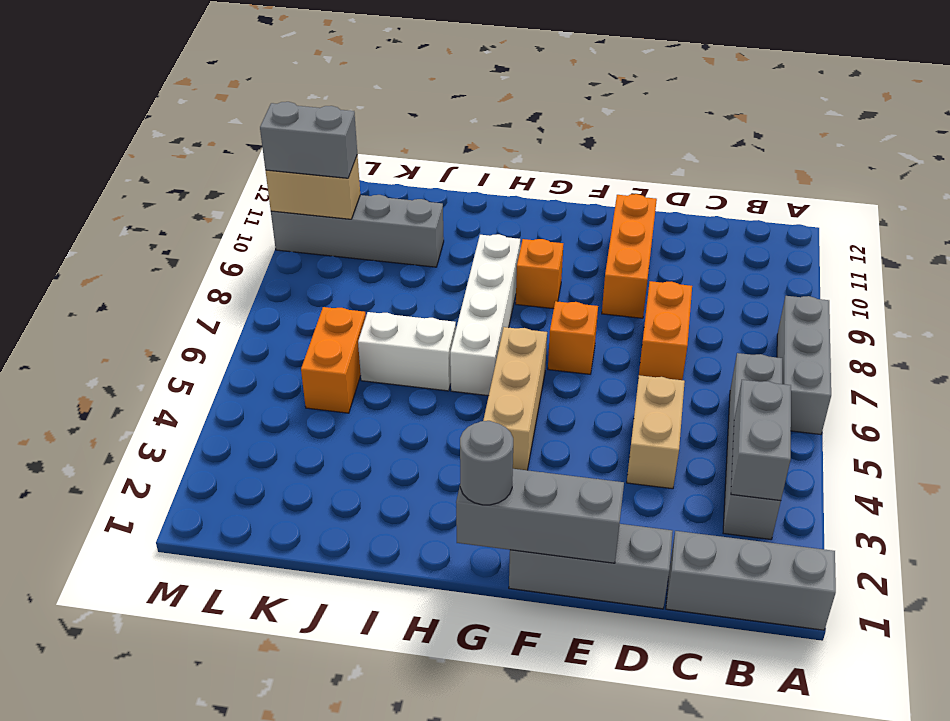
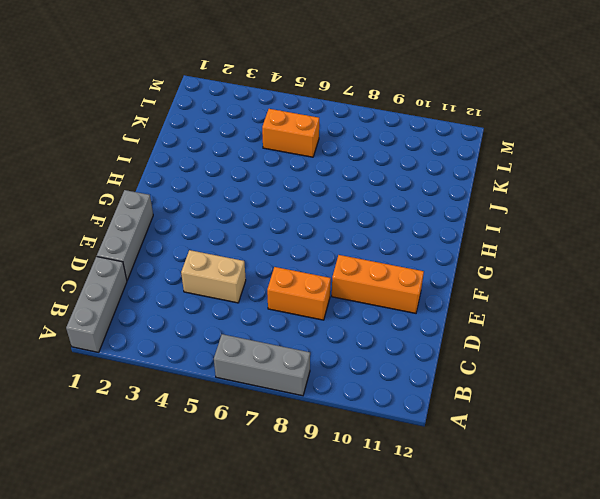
none -> grey 1x4 brick [723,353,782,539]
none -> orange 1x1 brick [548,301,598,374]
none -> tan 1x3 brick [483,327,547,470]

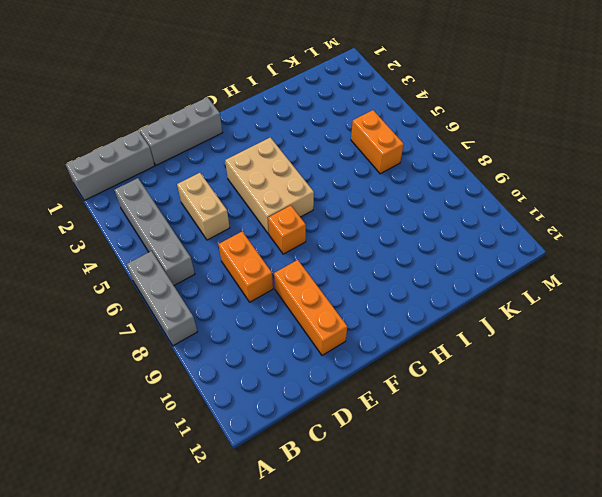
tan 2x3 brick [225,137,314,234] -> tan 1x3 brick [483,327,547,470]
none -> orange 1x1 brick [516,239,563,309]
none -> white 1x4 brick [450,234,520,396]
none -> white 1x2 brick [358,312,456,391]

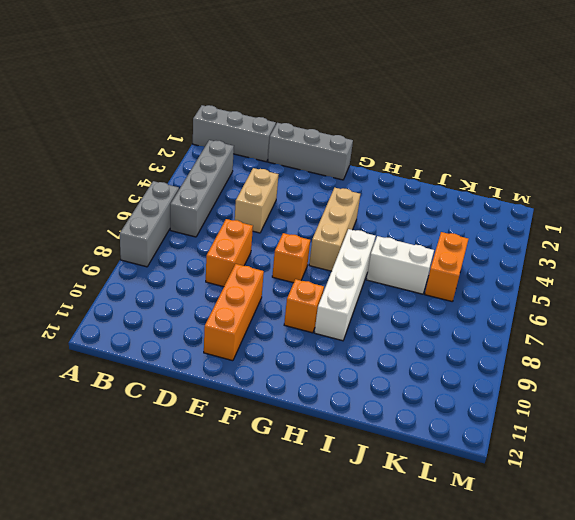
none -> grey 1x4 brick [271,195,444,267]
none -> grey 1x2 brick [731,380,791,501]
none -> grey 1x3 brick [456,469,624,563]

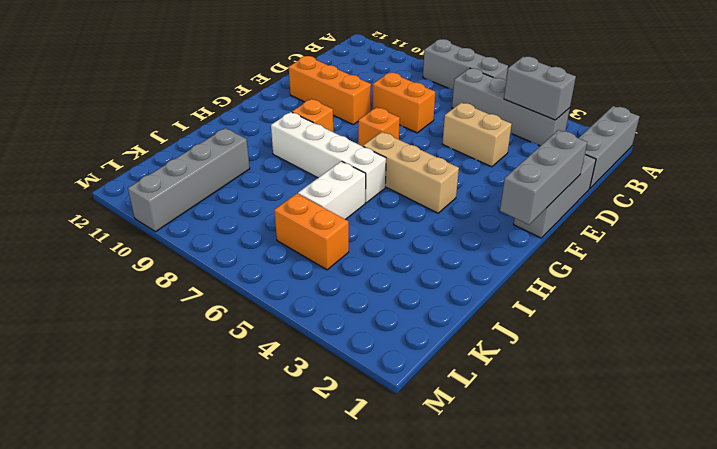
none -> tan 1x2 brick [266,155,360,219]
none -> grey 1x1 round brick [460,421,513,505]
none -> grey 1x2 brick [260,102,357,178]

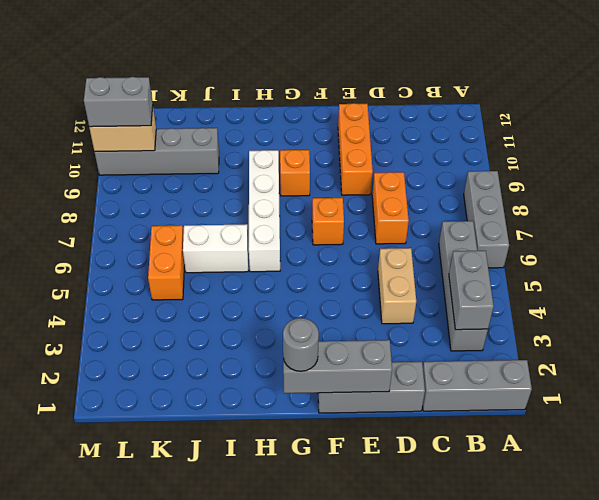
none -> tan 1x3 brick [483,327,547,470]

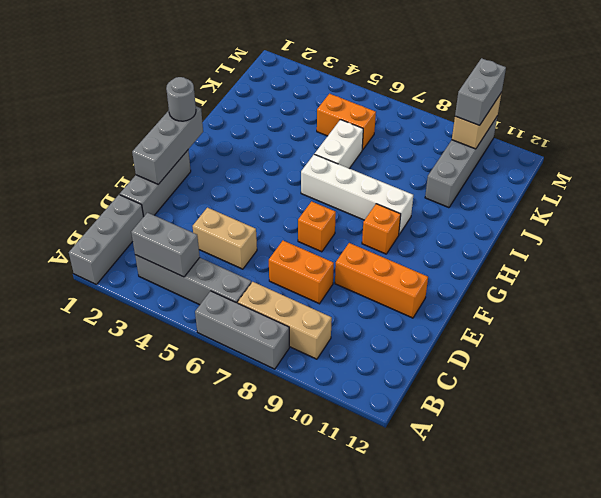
tan 1x3 brick [238,282,332,359] -> tan 1x3 brick moved to [483,327,547,470]

